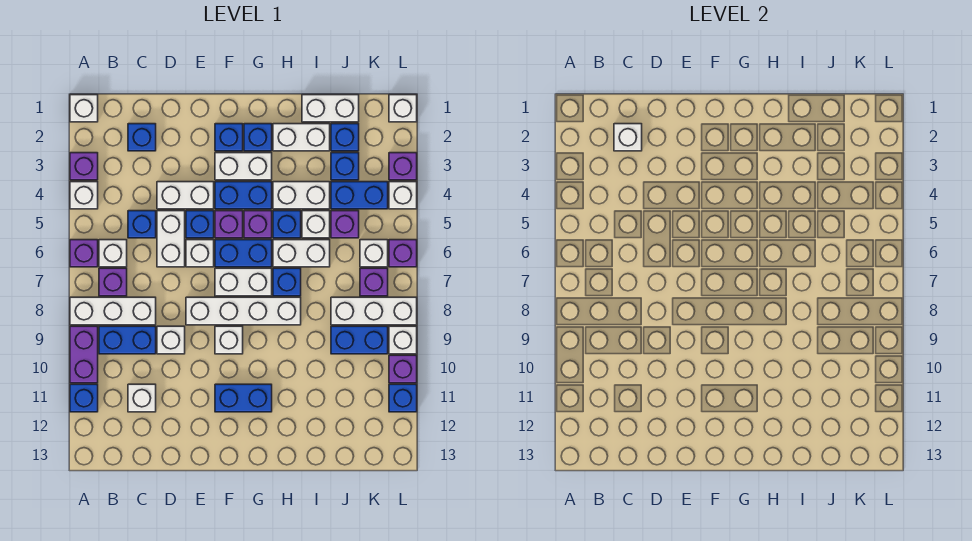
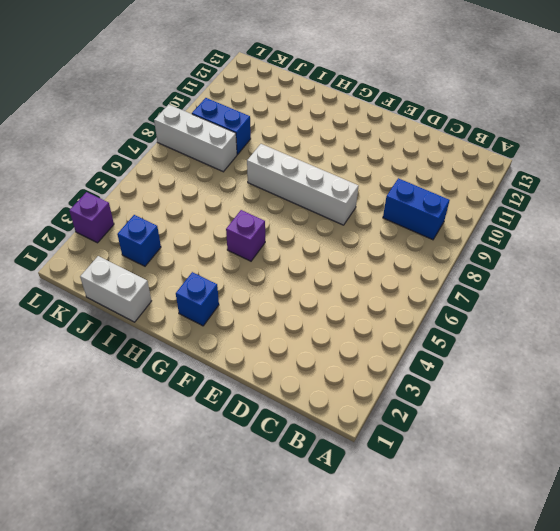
none -> white 1x1 brick [70,95,98,122]
none -> purple 1x1 brick [70,153,98,180]
none -> white 1x1 brick [70,182,98,209]
none -> purple 1x1 brick [70,240,98,267]

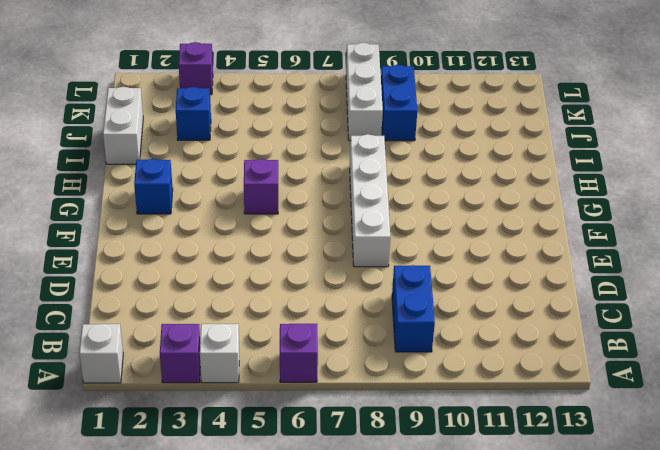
none -> white 1x3 brick [70,297,156,325]
none -> purple 1x2 brick [70,326,98,383]
none -> blue 1x1 brick [70,384,98,412]
none -> white 1x1 brick [99,240,127,267]

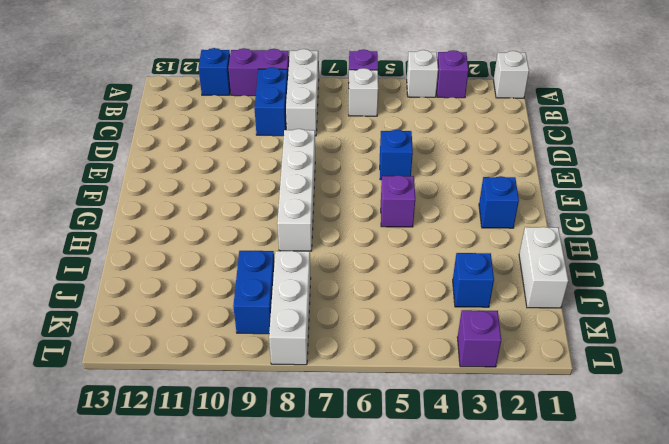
none -> purple 1x1 brick [99,268,127,296]
none -> blue 1x1 brick [128,124,156,151]
none -> blue 1x1 brick [128,211,156,238]
none -> white 1x1 brick [128,384,156,412]

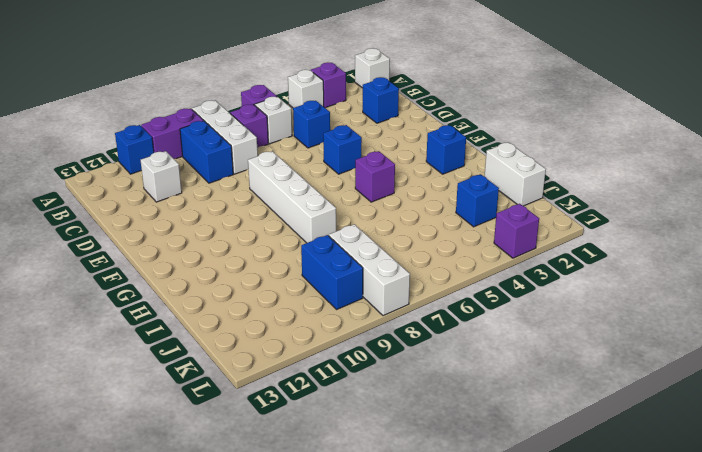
none -> white 1x2 brick [157,182,214,209]
none -> white 1x2 brick [157,211,185,267]
none -> white 1x1 brick [157,326,185,354]
none -> white 1x1 brick [186,240,214,267]

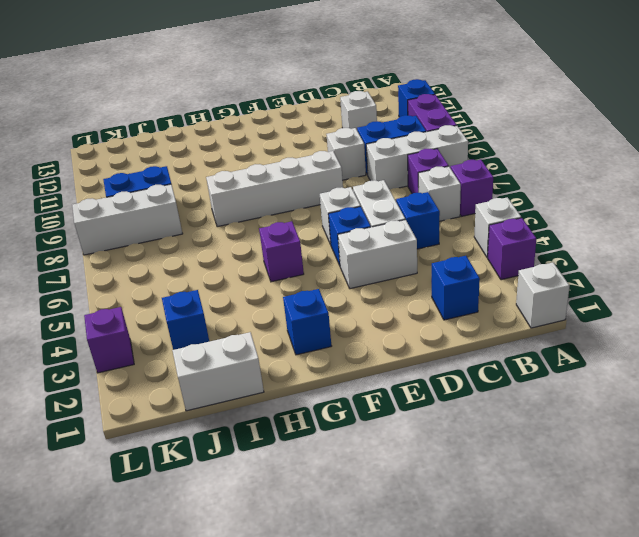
none -> blue 1x1 brick [215,124,243,151]
none -> white 1x2 brick [215,153,272,180]
none -> blue 1x2 brick [215,182,272,209]
none -> purple 1x1 brick [215,211,243,238]

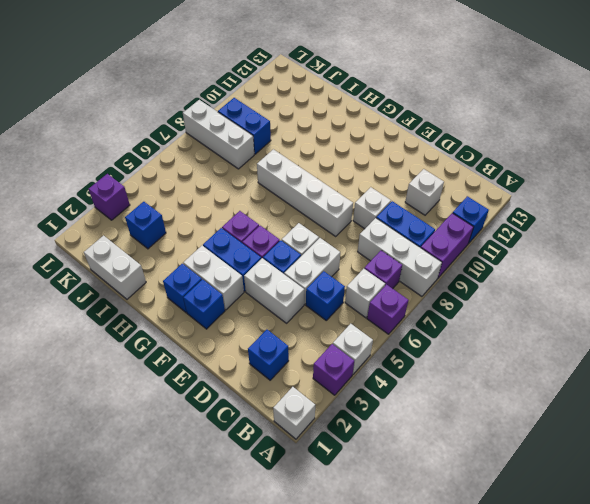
none -> blue 1x2 brick [215,240,272,267]
none -> white 1x2 brick [215,268,272,296]
none -> white 1x1 brick [215,326,243,354]
none -> blue 1x2 brick [215,384,272,412]

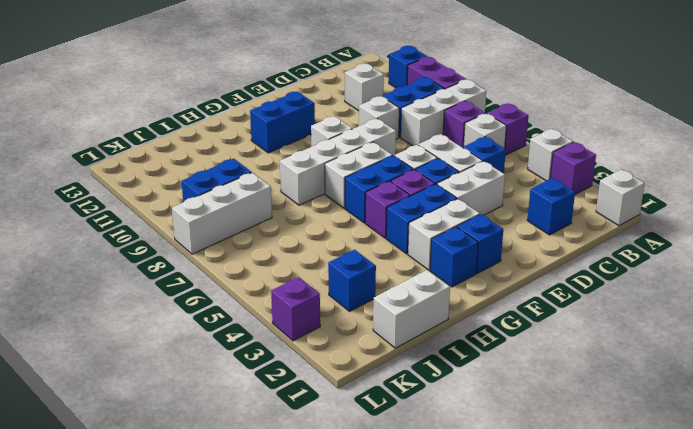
none -> white 1x2 brick [273,124,330,151]
none -> white 1x2 brick [273,182,330,209]
none -> blue 1x1 brick [273,211,301,238]
none -> white 1x2 brick [273,240,330,267]

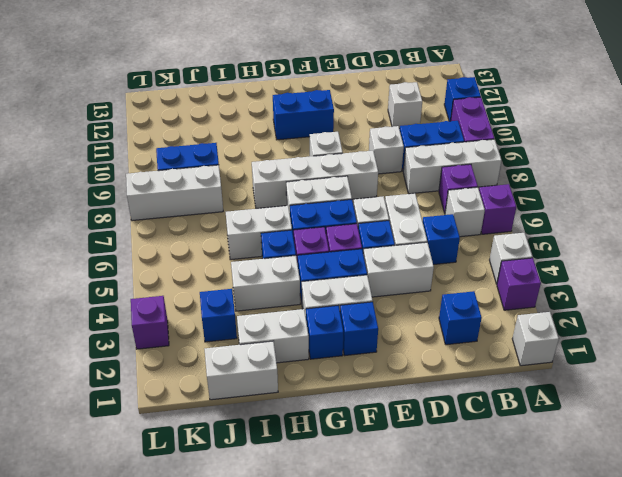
none -> blue 1x1 brick [273,268,301,296]
none -> white 1x1 brick [302,211,330,238]
none -> blue 1x1 brick [331,124,359,151]
none -> blue 1x2 brick [331,182,388,209]

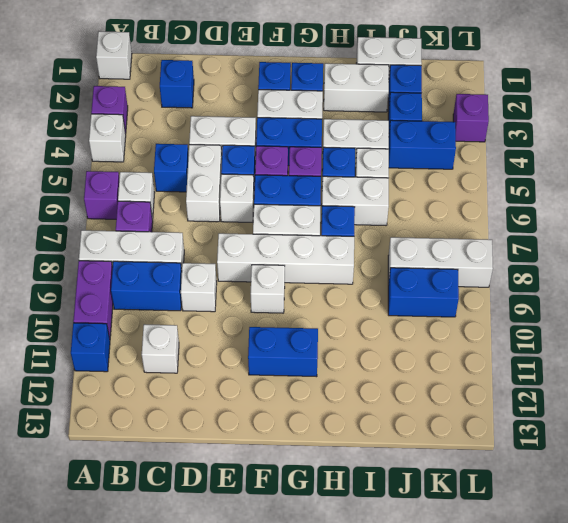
none -> purple 1x1 brick [331,211,359,238]
none -> white 1x1 brick [360,240,388,267]
none -> purple 1x1 brick [360,268,388,296]
none -> white 1x1 brick [389,95,417,122]

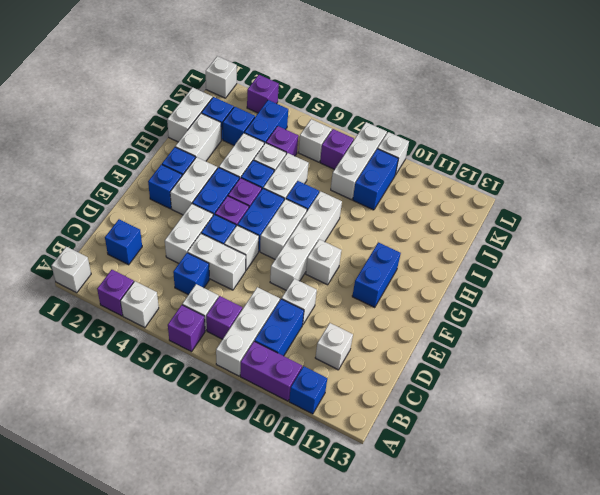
none -> white 1x1 brick [389,182,417,209]
none -> purple 1x1 brick [389,240,417,267]
none -> purple 1x1 brick [389,355,417,383]
none -> blue 1x1 brick [389,384,417,412]

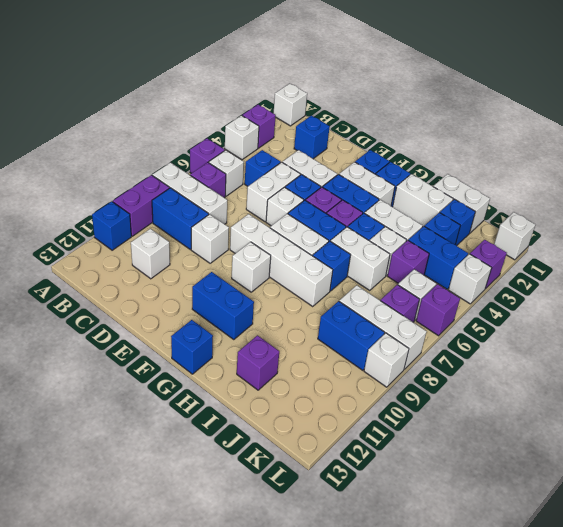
blue 1x1 brick [171,320,213,374] -> blue 1x1 brick moved to [389,384,417,412]
purple 1x1 brick [237,335,279,390] -> purple 1x1 brick moved to [389,355,417,383]
none -> white 1x1 brick [614,124,642,151]

